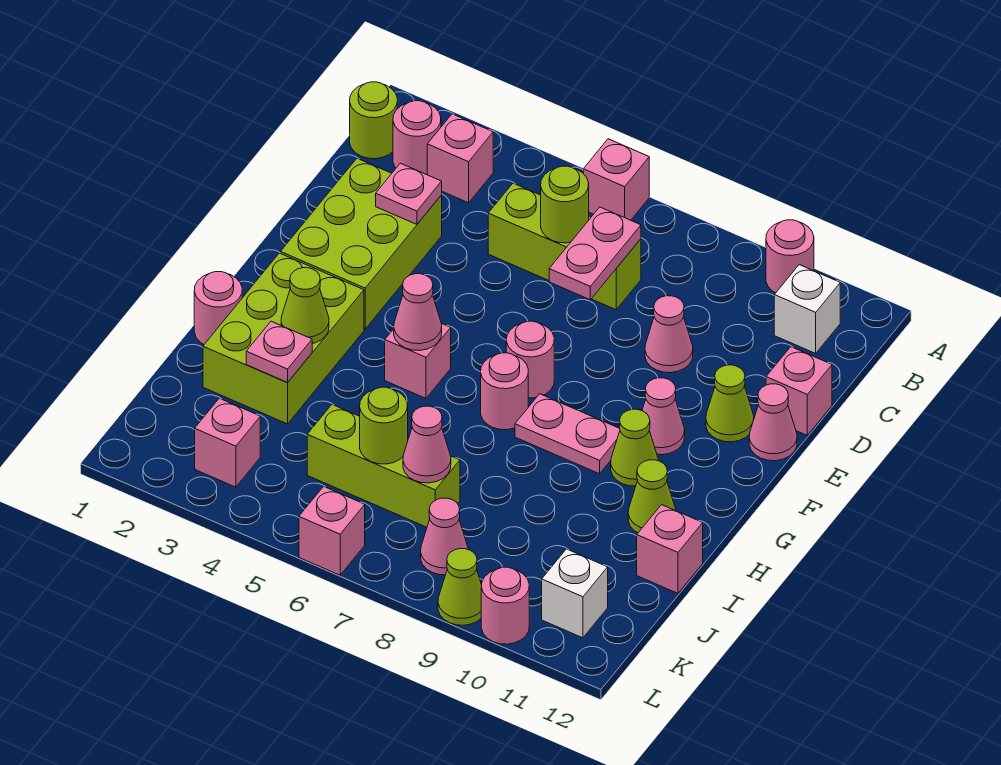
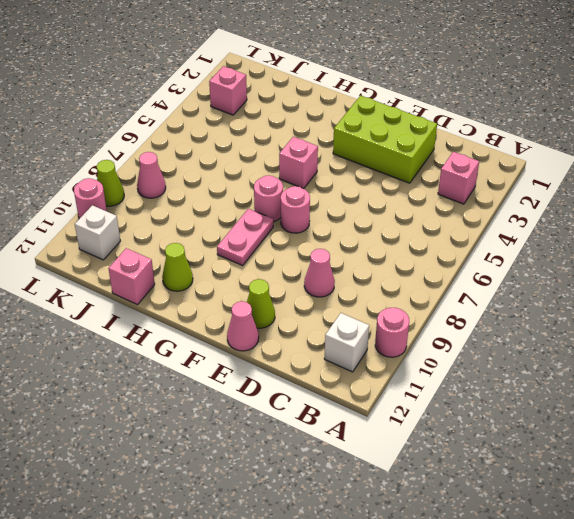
none -> pink 1x1 brick [583,139,649,220]
none -> lime 1x1 round brick [350,82,397,159]
none -> pink 1x1 round brick [393,101,441,175]
none -> lime 1x3 brick [488,183,641,310]

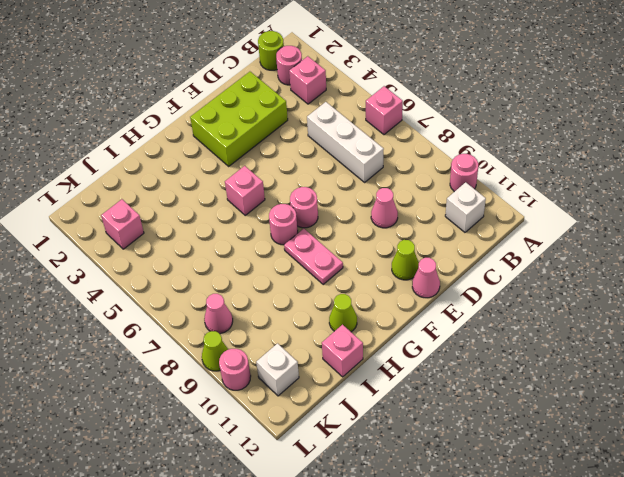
white 1x3 brick [307,102,384,182] -> lime 1x3 brick [488,183,641,310]
none -> pink 1x1 brick [766,347,832,435]
none -> pink 1x1 cone [642,378,685,455]
none -> lime 2x3 brick [203,253,364,424]
none -> lime 1x1 cone [611,409,659,486]

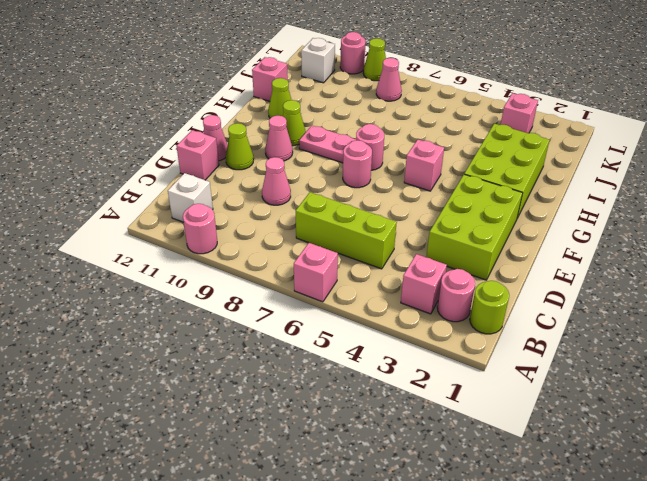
none -> pink 1x1 round brick [194,272,242,344]
none -> lime 1x3 brick [307,405,460,527]
none -> pink 1x1 brick [299,486,365,575]
none -> lime 1x1 round brick [541,166,589,243]

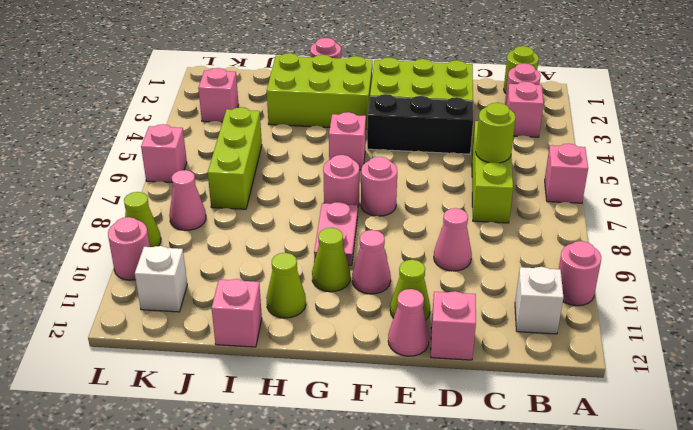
black 1x3 brick [367,94,473,154] -> none
none -> pink 1x2 plate [549,207,641,300]
none -> pink 1x1 plate [376,163,442,224]
none -> pink 1x1 cone [394,274,442,351]
none -> lime 1x1 cone [281,268,329,343]

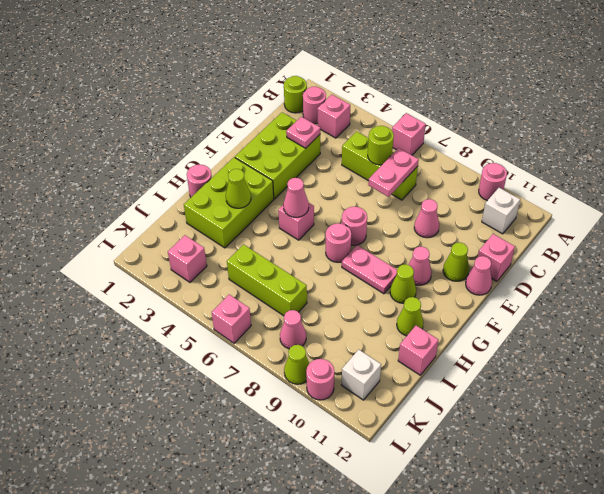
none -> pink 1x1 plate [246,321,312,382]
none -> lime 1x1 round brick [360,387,408,464]
none -> pink 1x1 cone [403,406,451,483]

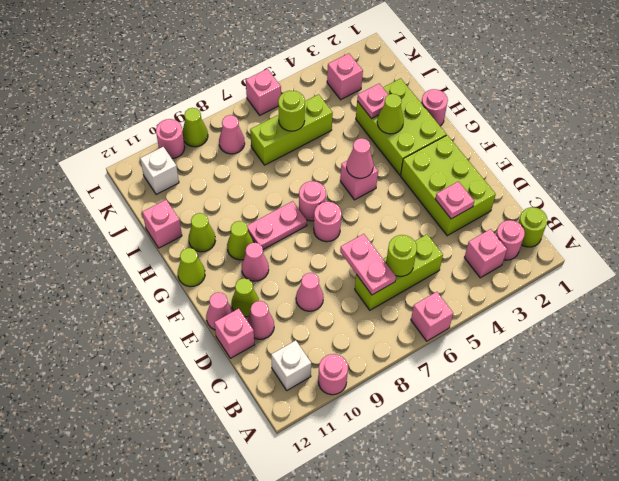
pink 1x1 cone [247,301,274,339] -> pink 1x1 cone moved to [403,406,451,483]
lime 1x1 cone [178,248,205,287] -> none

